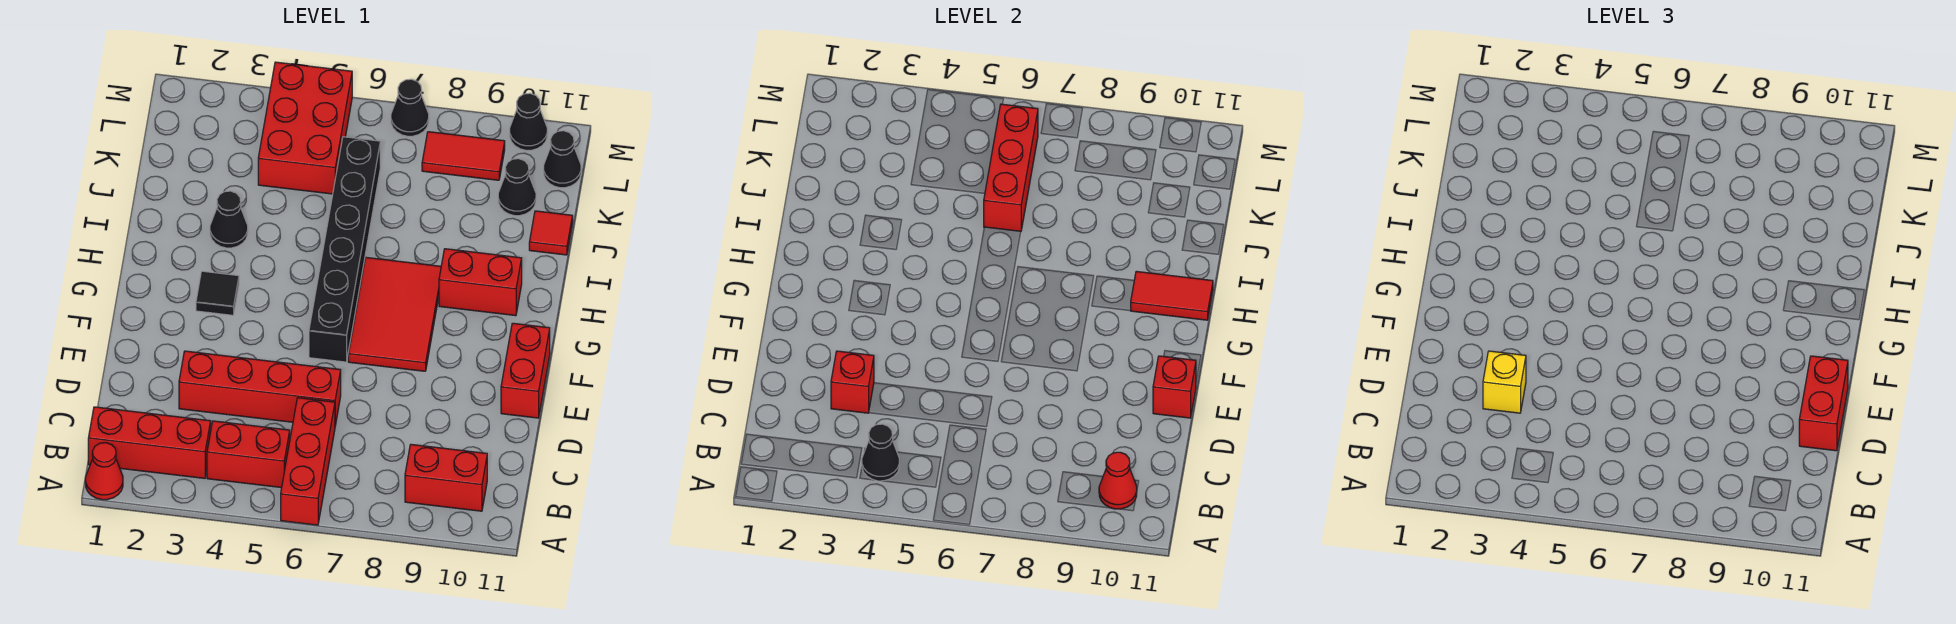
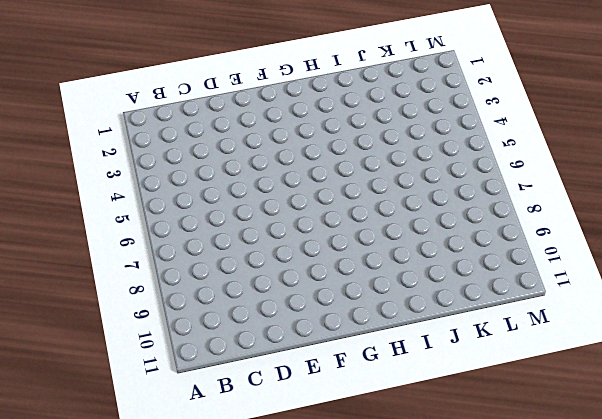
none -> red 1x1 cone [85,443,123,500]
none -> red 1x3 brick [281,398,335,525]
none -> red 1x3 brick [88,407,211,478]

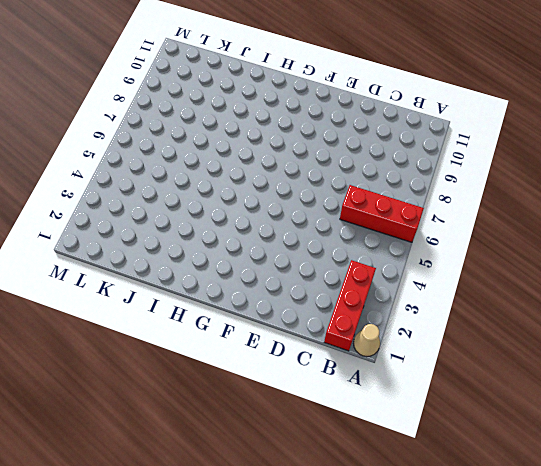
tan 1x1 cone [354,324,380,357] -> red 1x1 cone [85,443,123,500]
none -> red 1x2 brick [207,421,290,488]
none -> red 1x2 brick [405,444,487,511]
none -> red 1x4 brick [179,351,341,426]

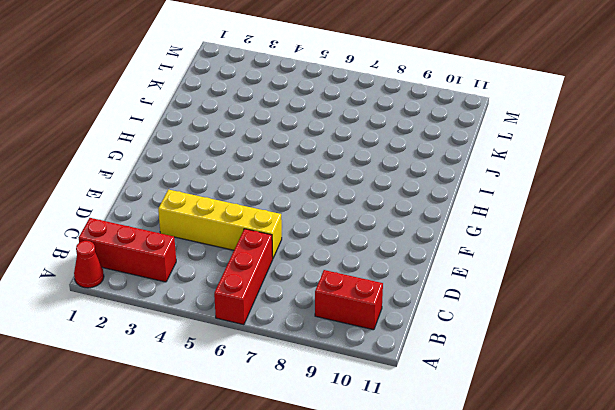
yellow 1x4 brick [158,190,282,258] -> red 1x4 brick [179,351,341,426]
none -> red 1x2 brick [207,421,290,488]
none -> red 1x2 brick [501,323,550,418]
none -> black 1x6 brick [309,137,380,362]

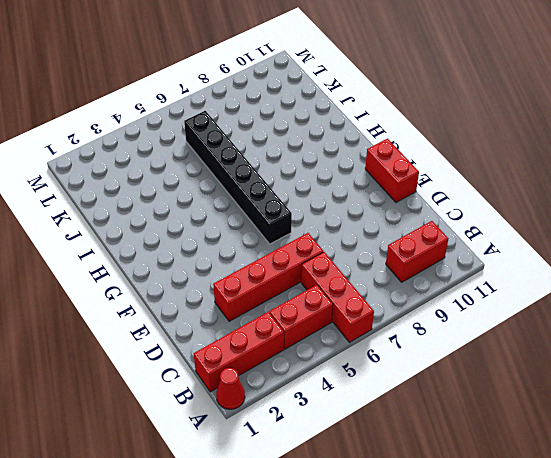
none -> red 2x3 tile [348,257,441,371]
none -> black 1x1 tile [196,271,239,315]
none -> red 1x2 brick [439,249,522,316]

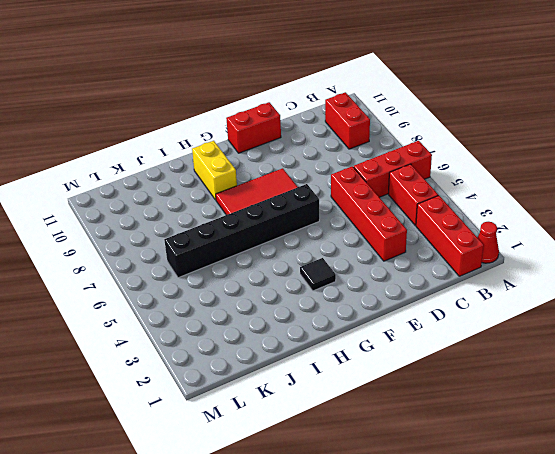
yellow 1x2 brick [192,141,237,200] -> red 1x2 brick [439,249,522,316]
none -> black 1x1 cone [210,191,248,248]
none -> red 1x1 tile [529,211,573,255]
none -> red 2x3 brick [258,62,352,194]

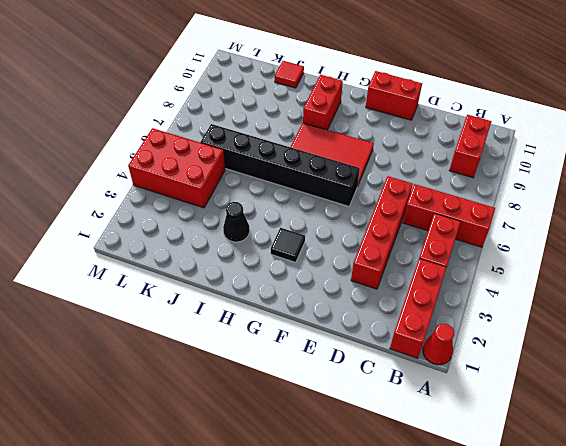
none -> black 1x1 cone [498,159,536,216]
none -> red 1x2 tile [422,132,505,180]
none -> black 1x1 cone [544,131,581,188]

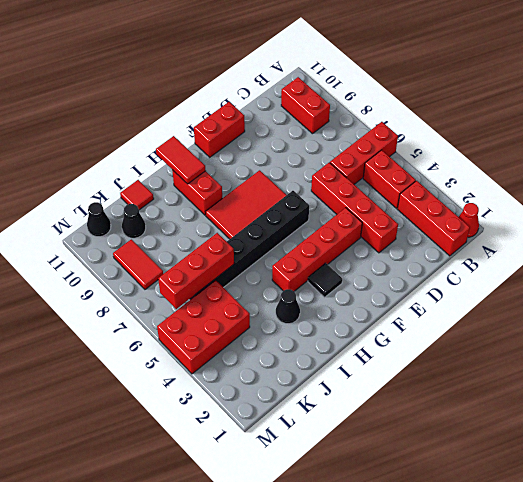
red 1x4 brick [272,208,362,291] -> none
none -> black 1x1 cone [391,79,429,136]
none -> black 1x1 cone [510,93,547,150]
none -> black 1x1 cone [862,424,899,481]

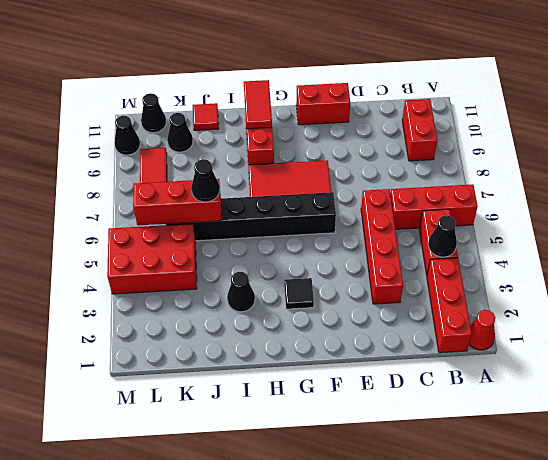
black 1x1 cone [191,159,220,202] -> black 1x1 cone moved to [391,79,429,136]
none -> red 1x1 cone [1099,452,1137,509]
none -> red 1x1 brick [831,351,874,413]
none -> red 1x1 brick [1153,356,1196,418]

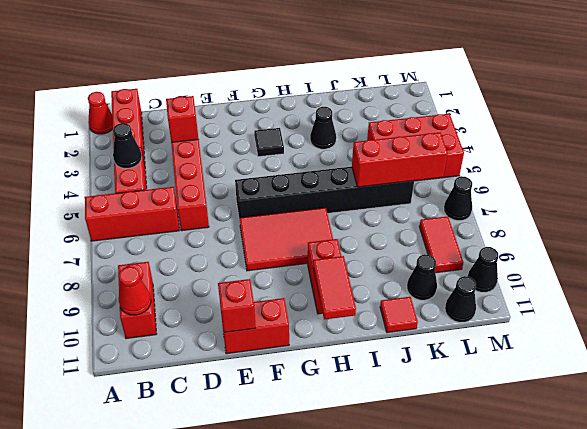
none -> yellow 1x1 brick [1483,351,1526,413]
none -> red 1x2 brick [1799,356,1848,451]

